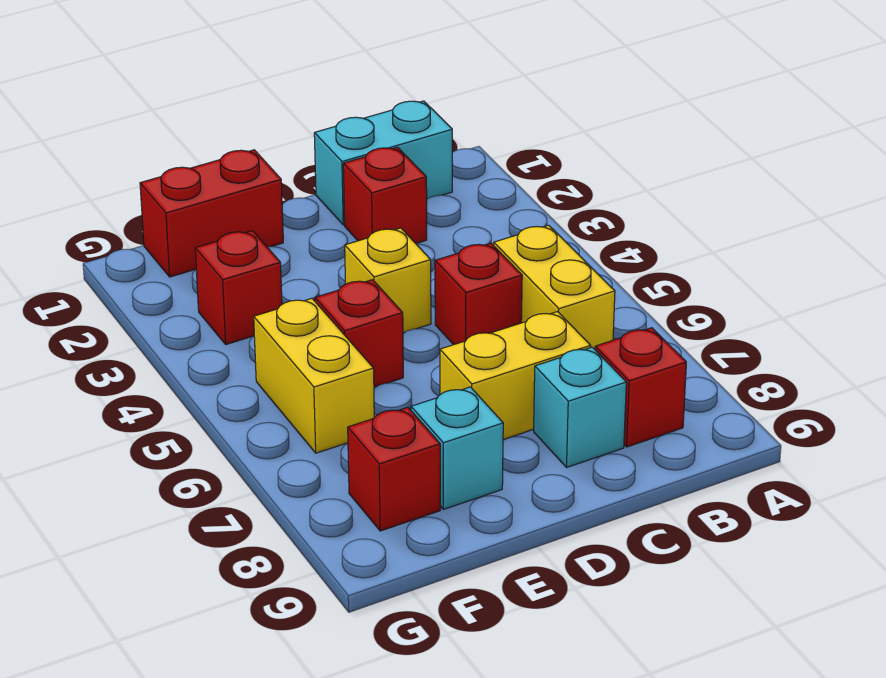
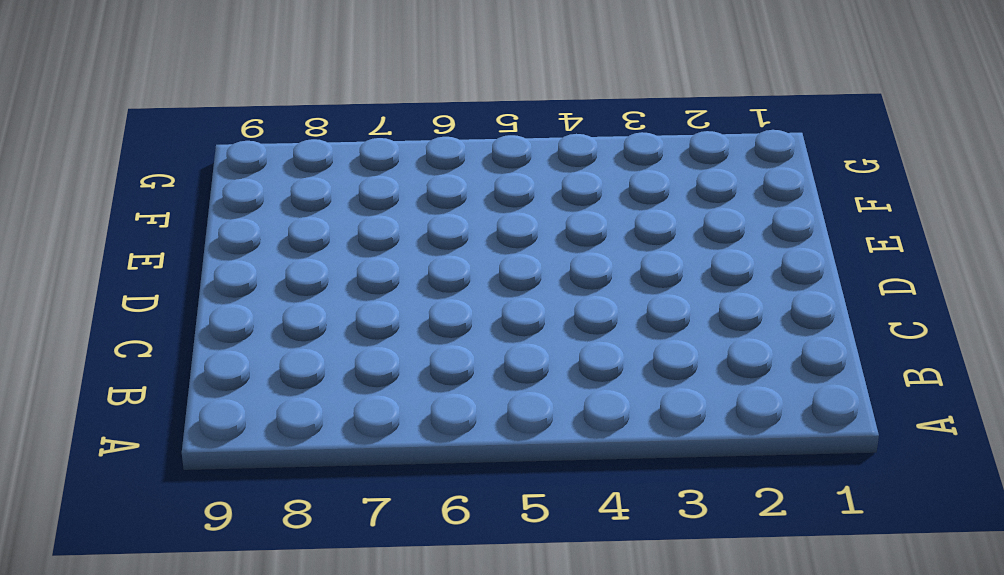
none -> cyan 1x2 brick [314,101,452,225]
none -> yellow 1x2 brick [494,225,615,349]
none -> red 1x1 brick [595,328,686,447]

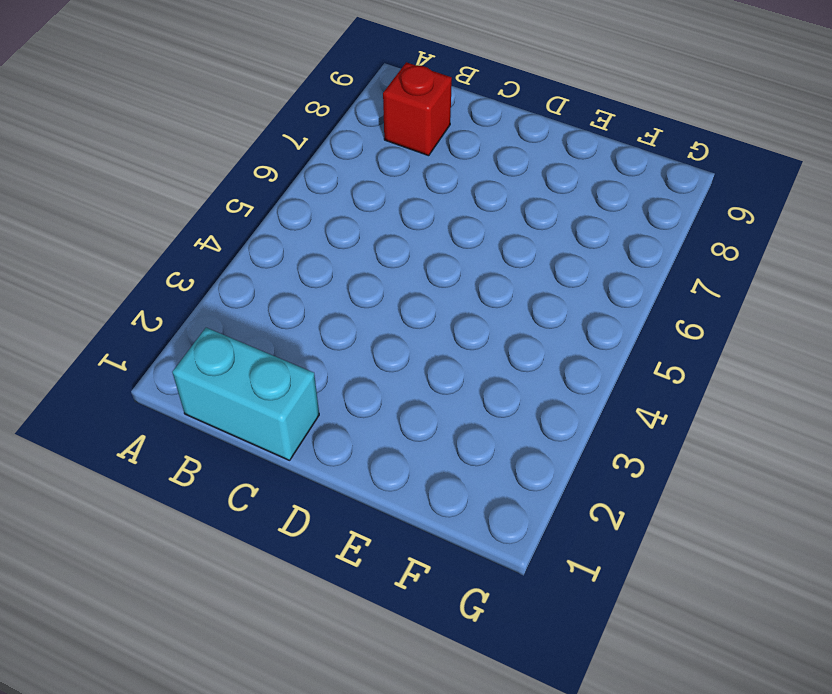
none -> yellow 1x2 brick [494,225,615,349]
none -> red 1x1 brick [343,147,427,243]
none -> red 1x1 brick [435,243,522,345]

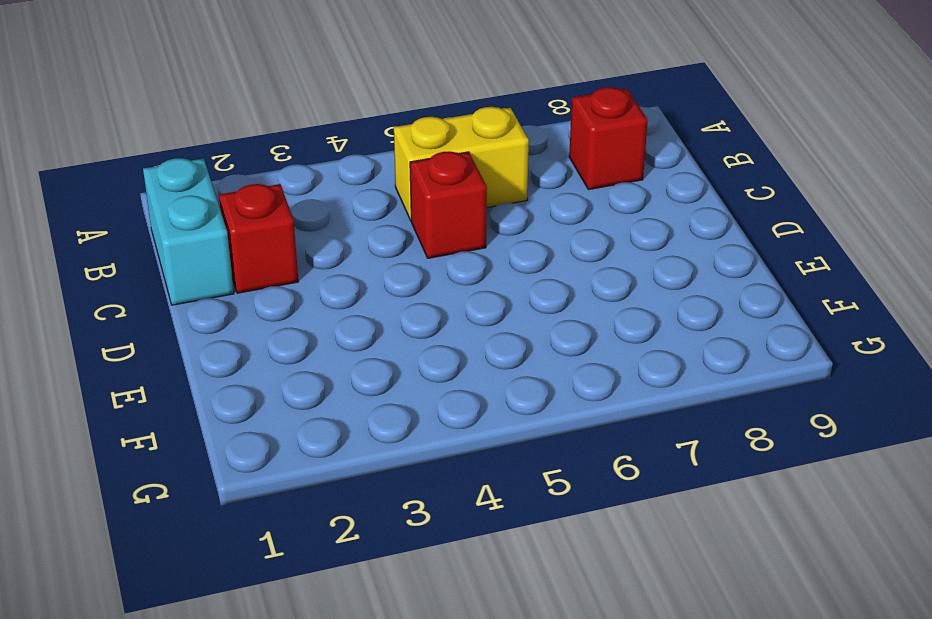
none -> yellow 1x2 brick [440,312,591,440]
none -> cyan 1x1 brick [534,347,626,467]
none -> yellow 1x1 brick [345,228,431,333]

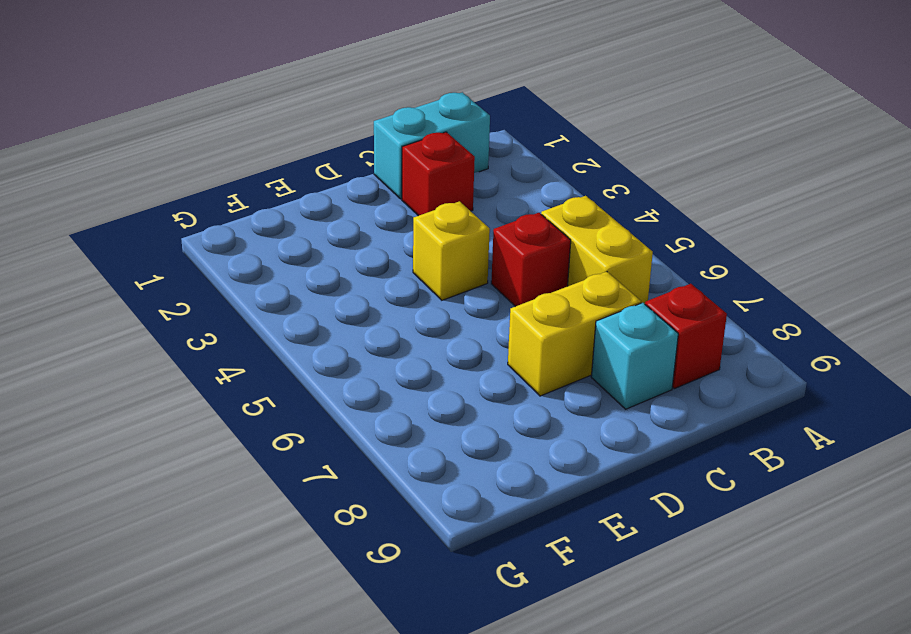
none -> red 1x2 brick [140,150,283,277]
none -> red 1x1 brick [315,280,403,387]
none -> cyan 1x1 brick [411,387,503,509]

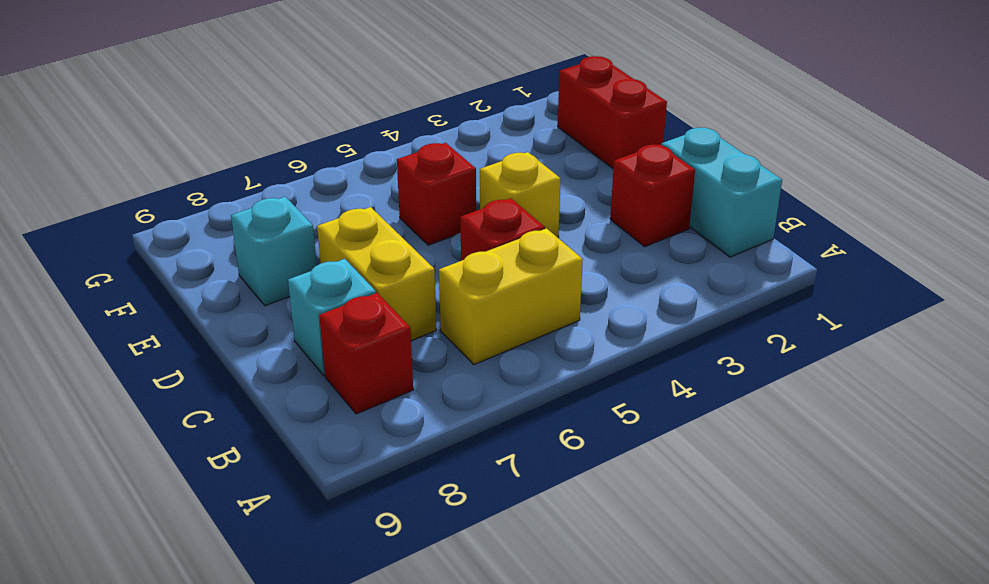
none -> red 1x1 brick [195,231,282,344]
none -> yellow 1x2 brick [254,298,374,453]
none -> red 1x1 brick [348,407,440,531]

